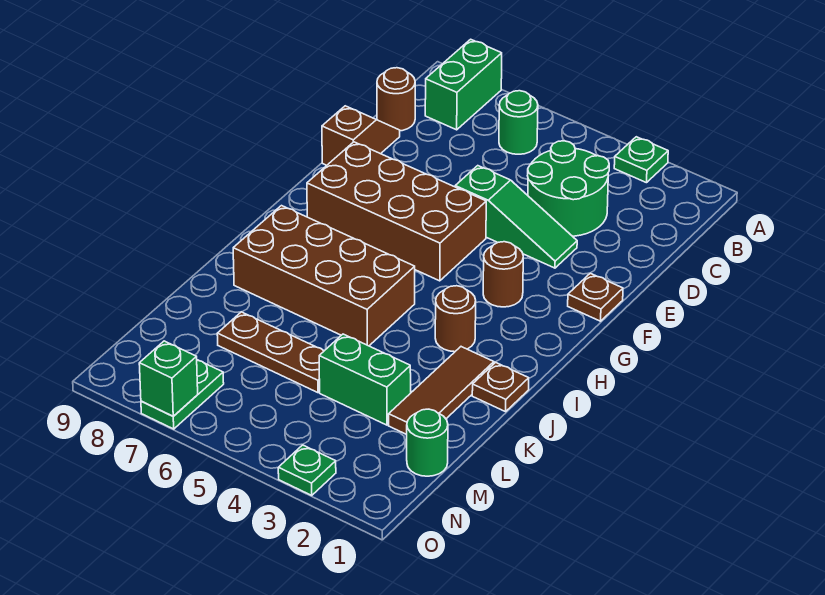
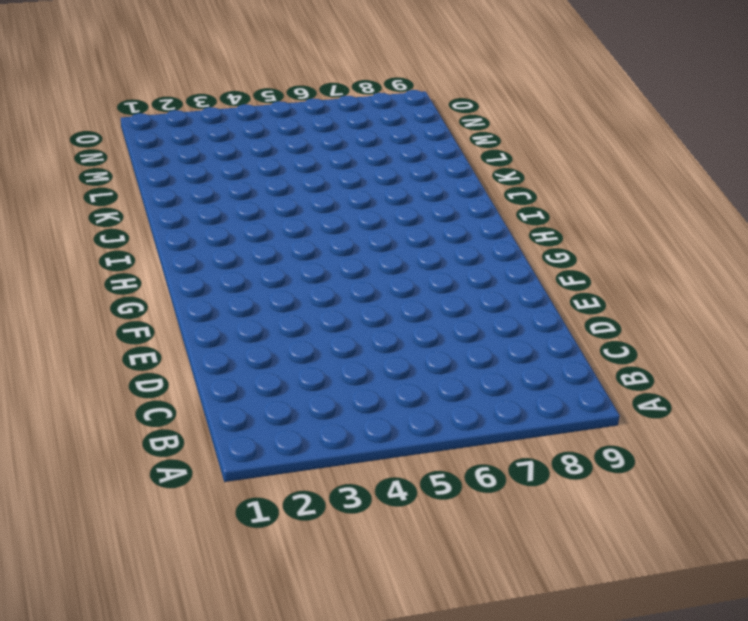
none -> green 1x1 plate [614,137,668,183]
none -> green 1x2 brick [425,39,502,130]
none -> green 1x1 round brick [499,91,538,154]

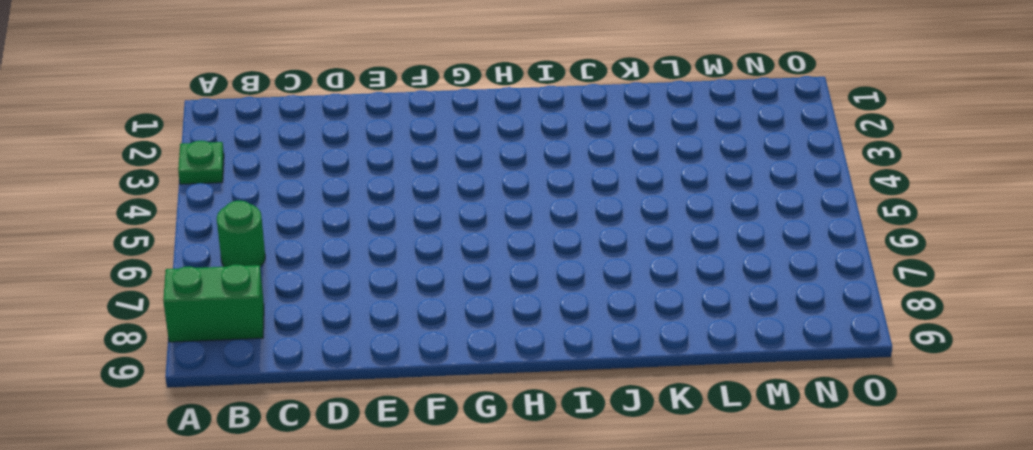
none -> green 2x2 round brick [527,141,609,236]
none -> brown 1x1 round brick [377,68,415,131]
none -> brown 1x2 slope [322,106,400,165]

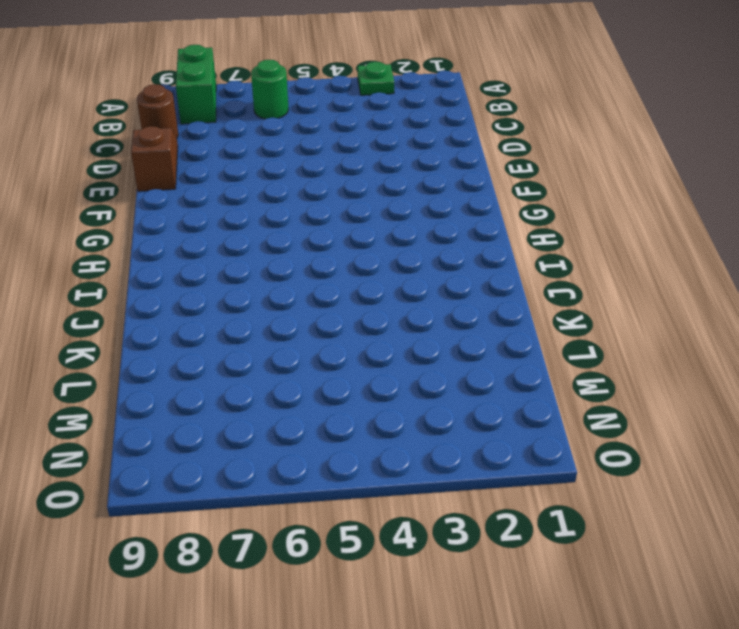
none -> green 2x2 round brick [527,141,609,236]
none -> green 1x3 slope [455,166,577,268]
none -> brown 1x1 plate [568,273,623,321]

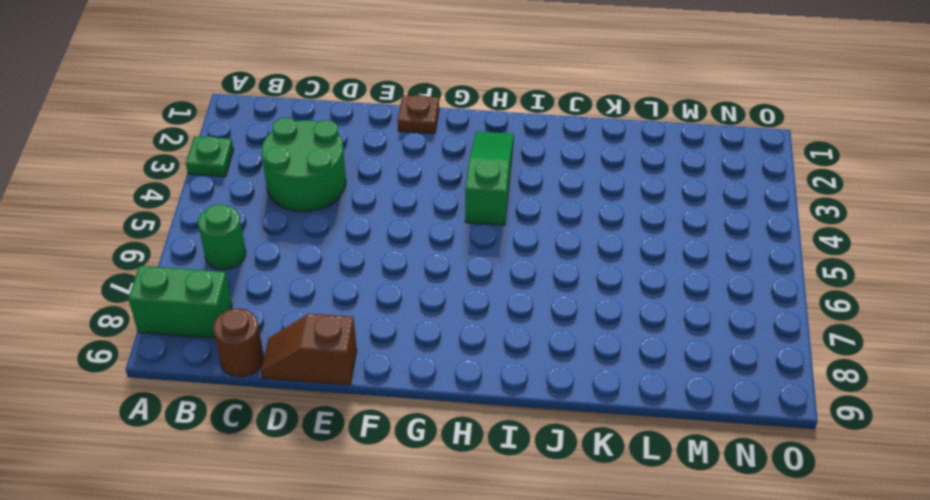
green 1x3 slope [465,131,514,225] -> green 1x3 slope moved to [455,166,577,268]
none -> brown 2x4 brick [307,142,486,281]
none -> brown 1x1 round brick [483,242,523,307]
none -> brown 1x1 round brick [435,286,476,352]

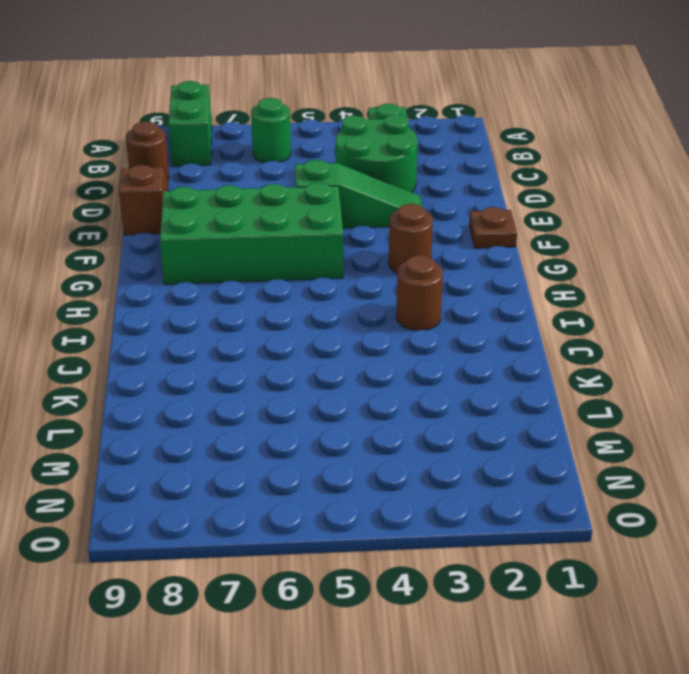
green 2x4 brick [160,183,343,284] -> brown 2x4 brick [307,142,486,281]
none -> brown 2x4 brick [233,206,415,346]
none -> brown 1x1 plate [472,362,529,412]
none -> brown 1x3 tile [389,347,494,435]

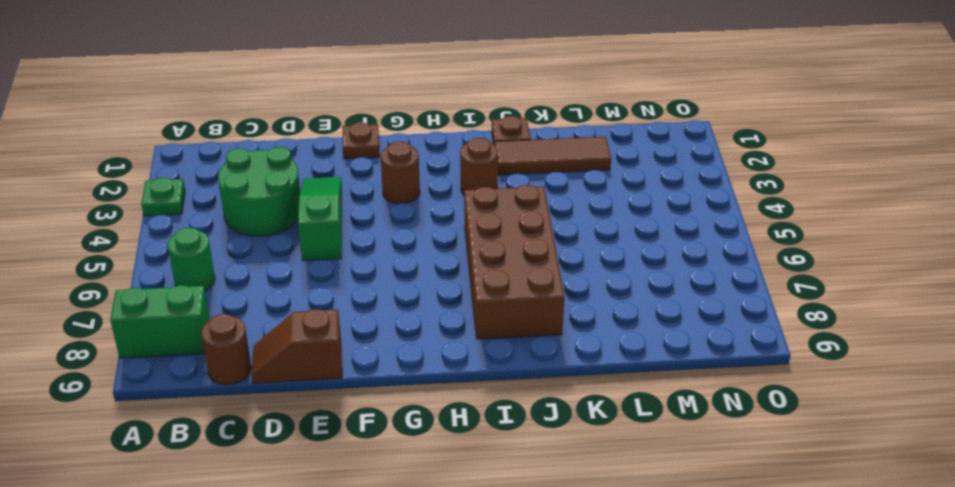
none -> brown 2x4 brick [307,142,486,281]
none -> green 1x2 brick [319,334,411,425]
none -> brown 1x3 plate [217,312,324,393]

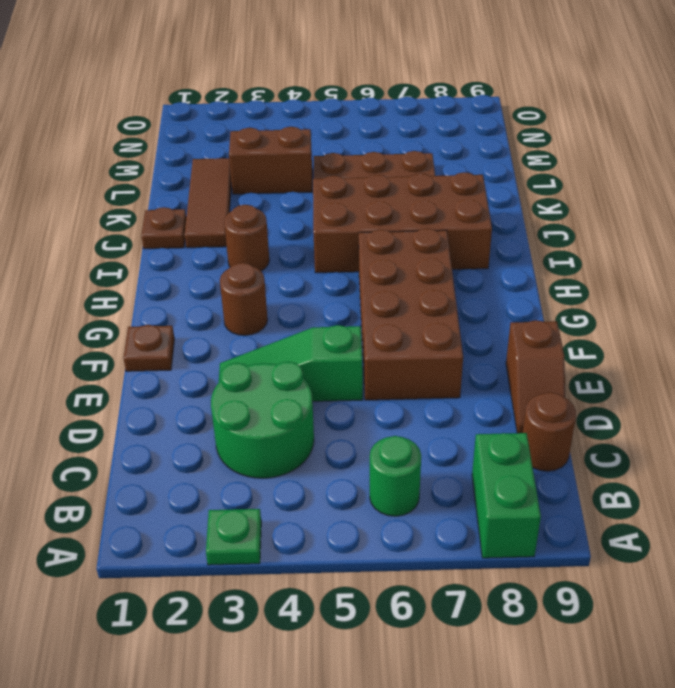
brown 2x4 brick [359,229,463,400] -> brown 2x4 brick turned to [307,142,486,281]
brown 1x2 brick [229,127,312,194] -> green 1x2 brick [319,334,411,425]
none -> green 1x1 round brick [407,409,448,476]
none -> green 1x2 plate [141,360,224,429]
none -> green 1x1 plate [278,445,336,495]

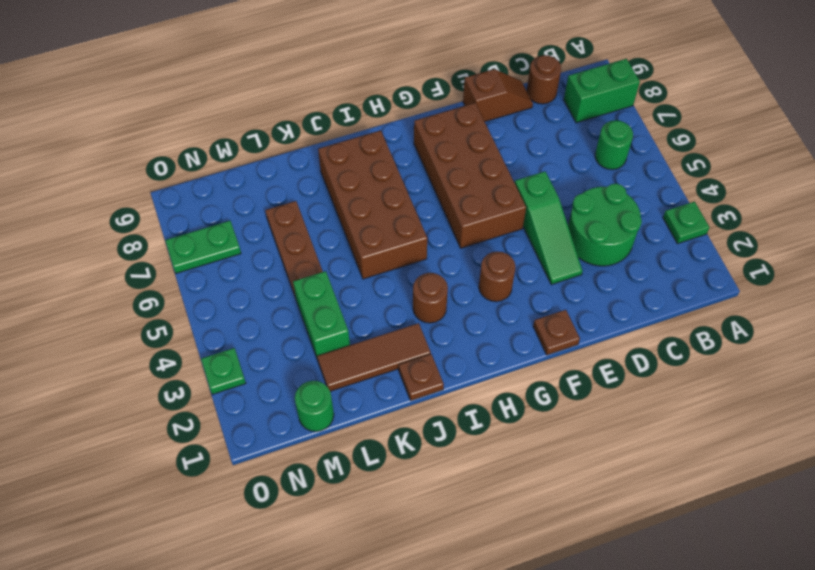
none -> green 1x1 brick [139,341,198,416]

